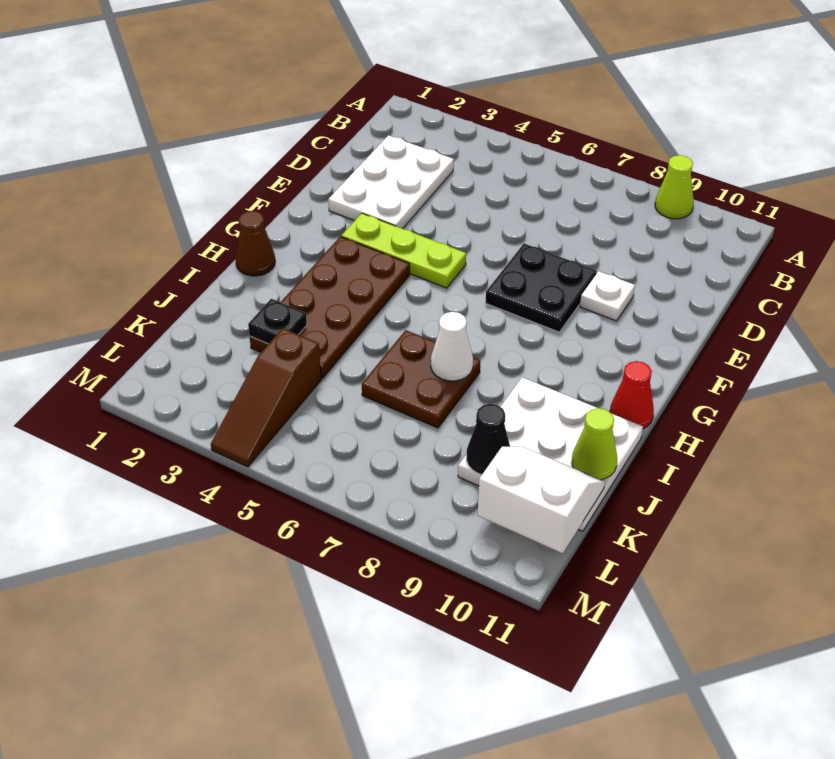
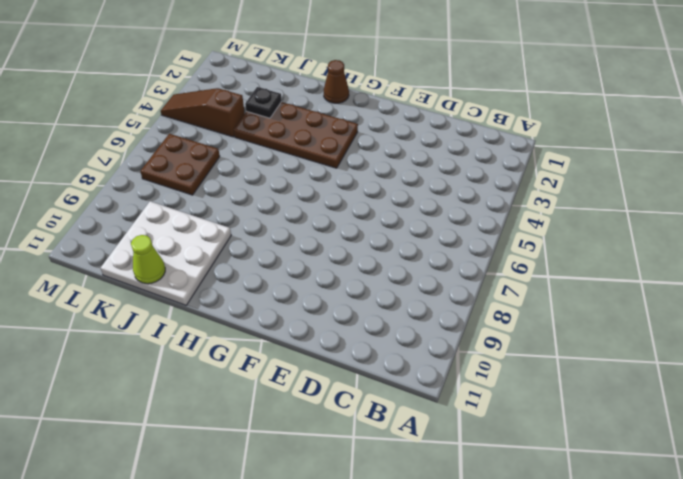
brown 2x2 plate [140,134,220,195] -> brown 2x2 plate moved to [362,330,480,428]
none -> lime 1x1 cone [655,155,694,219]
none -> white 2x3 plate [328,135,454,229]
none -> black 2x2 plate [486,244,597,332]

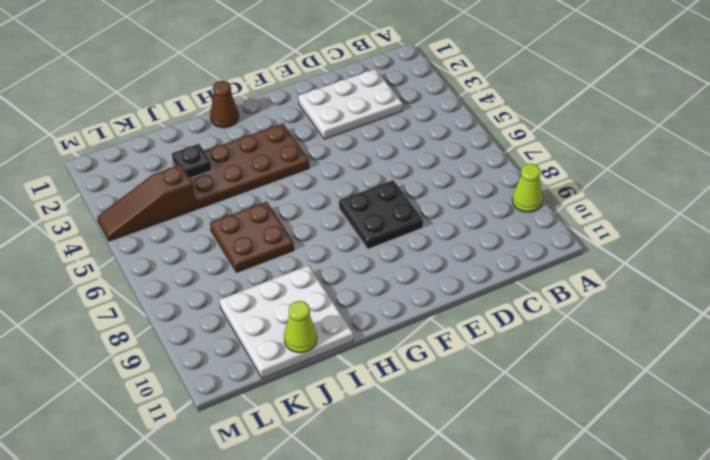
none -> white 1x1 plate [580,271,635,321]
none -> lime 1x3 plate [341,213,466,288]
none -> red 1x1 cone [610,361,654,429]

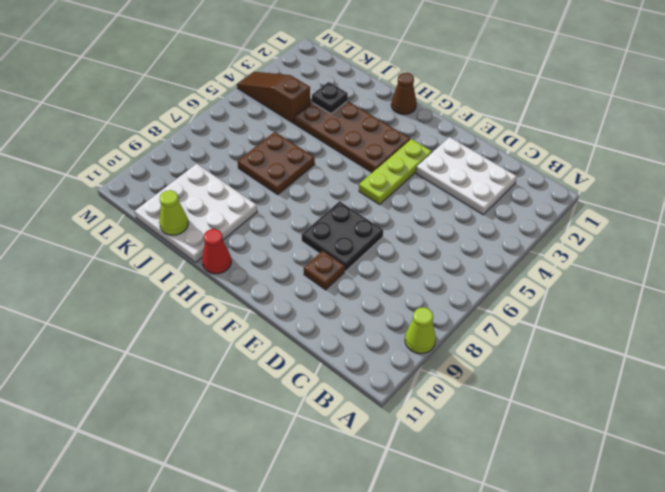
brown 1x1 plate [304,251,345,290] -> white 1x1 plate [580,271,635,321]
none -> white 1x1 cone [431,312,473,381]
none -> black 1x1 cone [467,404,510,474]
none -> white 2x2 slope [478,446,605,553]

